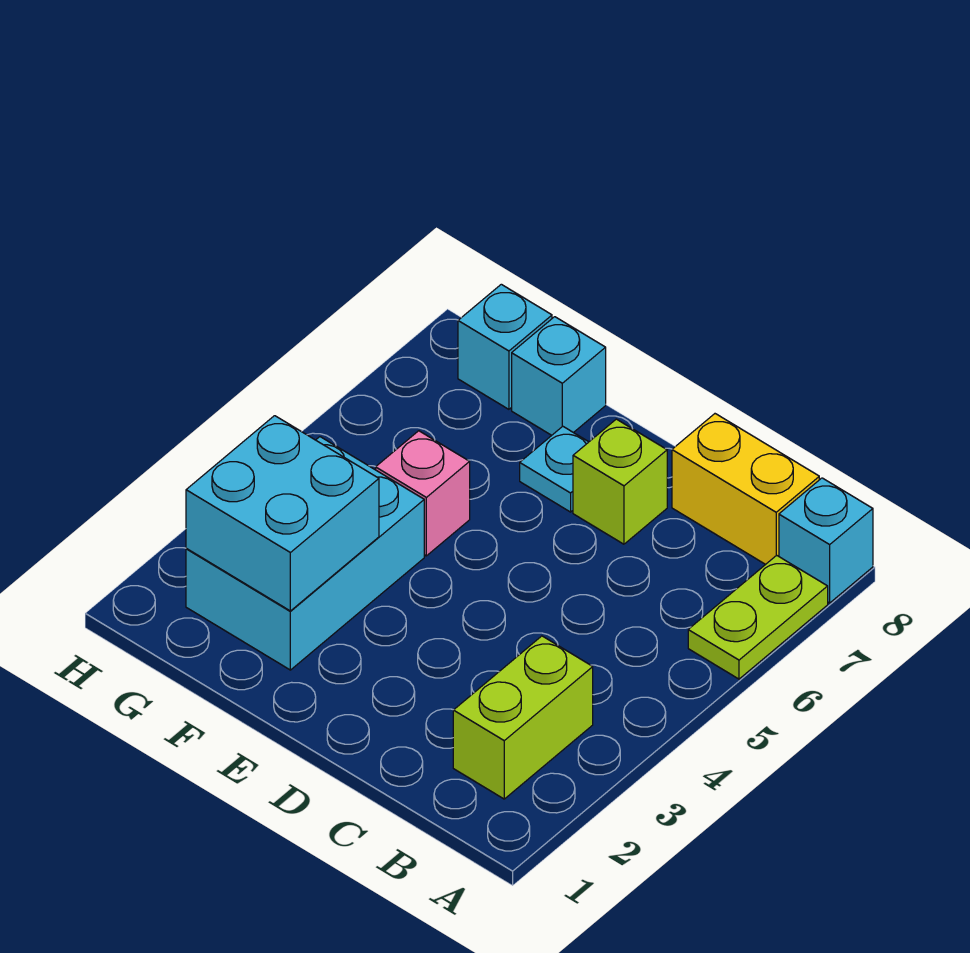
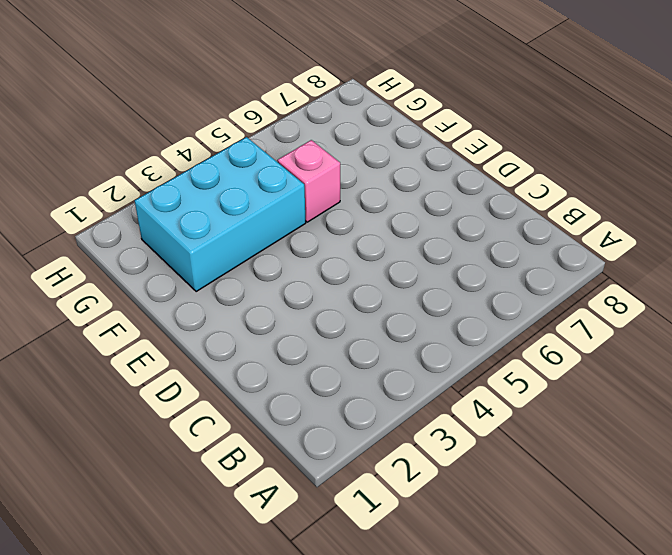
none -> lime 1x2 plate [688,555,828,679]
none -> cyan 1x1 brick [779,478,873,603]

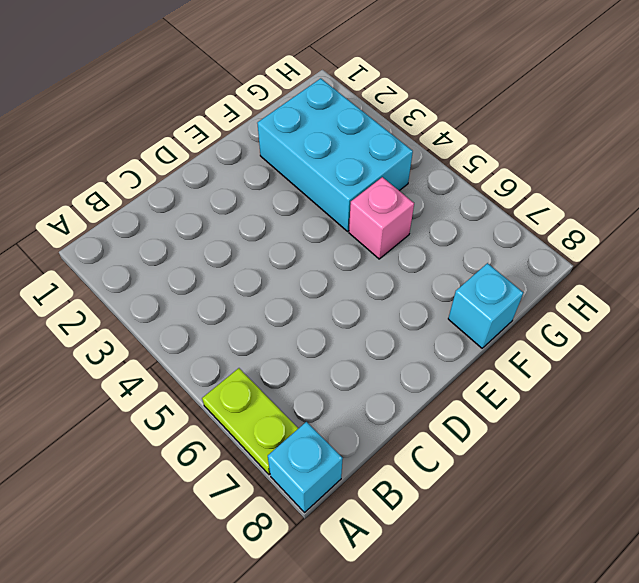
none -> lime 1x2 brick [453,636,593,799]
none -> yellow 1x2 brick [672,414,819,564]

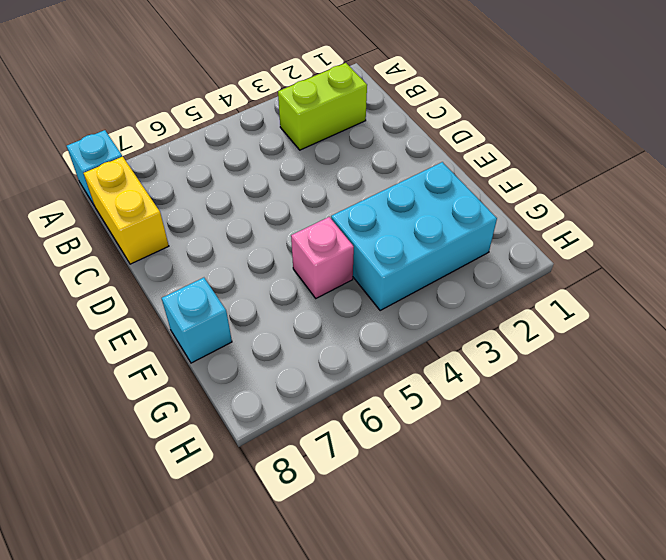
none -> lime 1x2 plate [688,555,828,679]
none -> lime 1x1 brick [573,419,667,544]

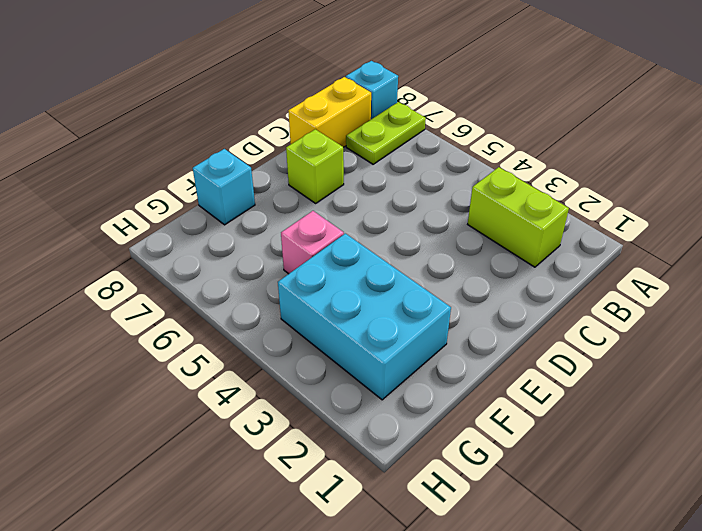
lime 1x2 plate [346,102,426,164] -> lime 1x2 plate turned to [688,555,828,679]
none -> cyan 1x1 plate [520,426,588,512]
none -> cyan 1x1 brick [458,284,552,409]

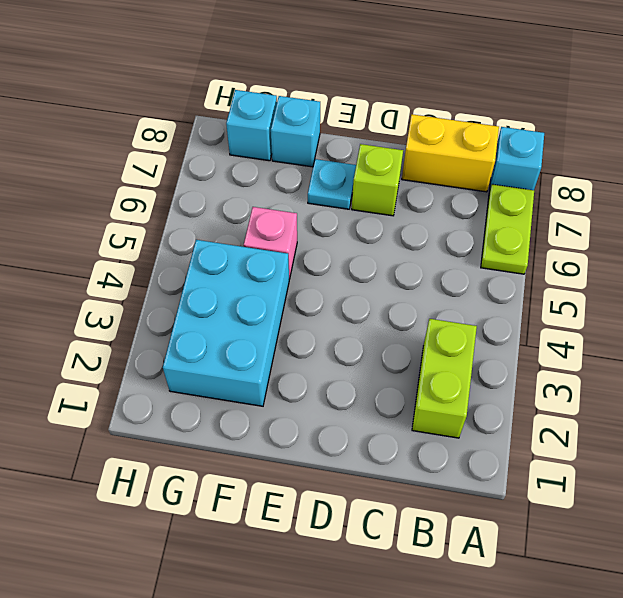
none -> cyan 2x2 brick [186,416,379,611]

